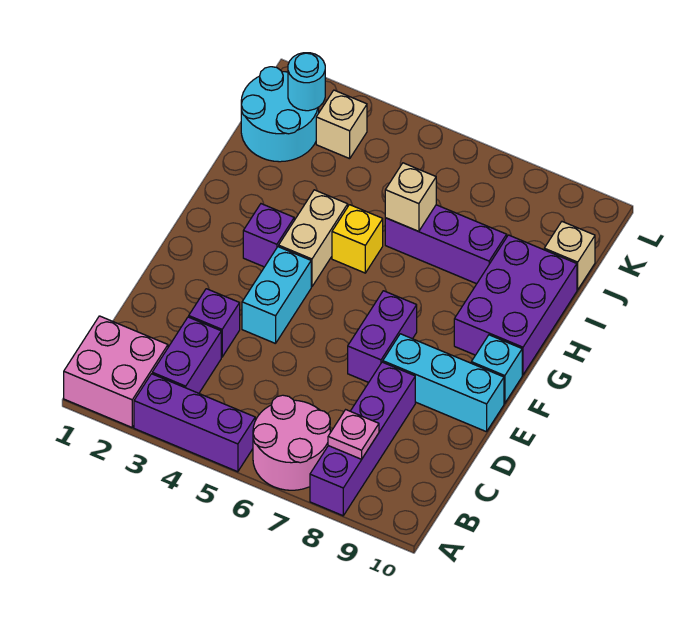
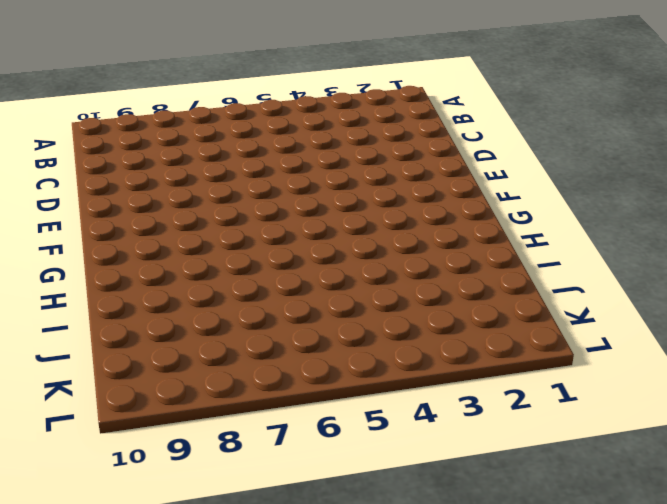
none -> pink 2x2 brick [64,316,168,427]
none -> purple 1x3 brick [134,374,255,472]
none -> pink 2x2 round brick [253,395,330,490]

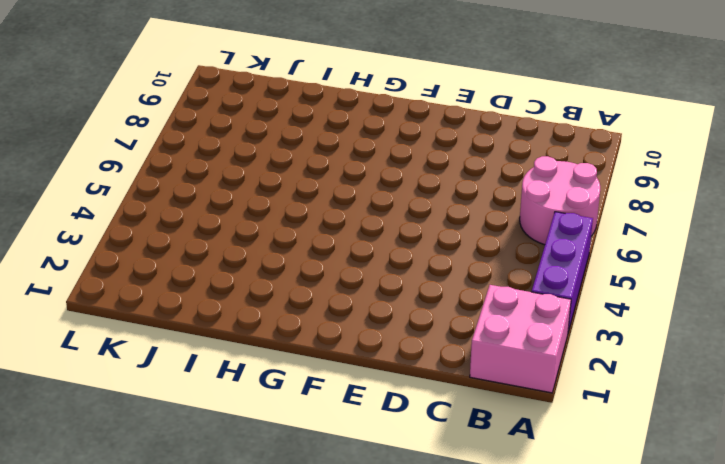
none -> purple 1x4 brick [310,362,415,516]
none -> purple 1x2 brick [152,317,221,393]
none -> purple 1x1 brick [189,289,240,357]

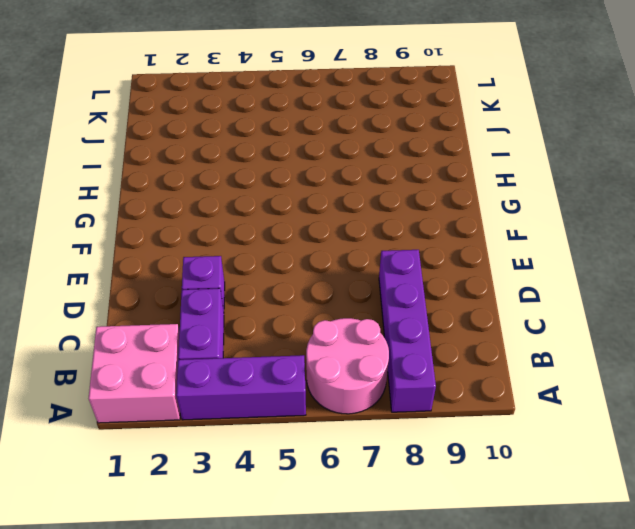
none -> cyan 1x2 brick [242,247,311,344]
none -> purple 1x2 brick [348,291,417,383]
none -> cyan 1x3 brick [383,334,504,432]

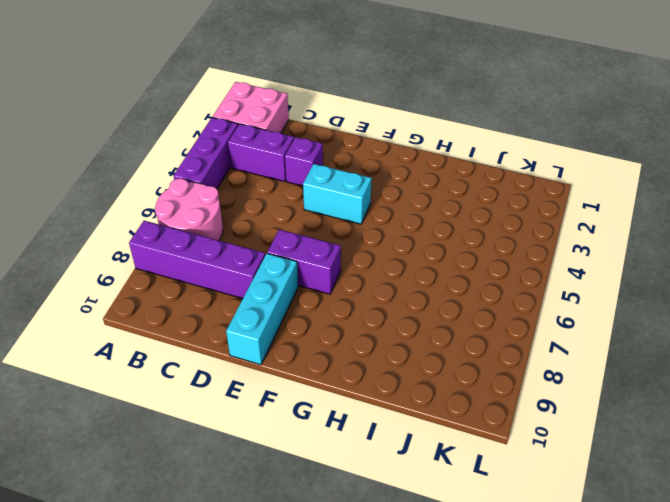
none -> cyan 1x1 brick [471,335,522,403]
none -> purple 1x1 brick [243,204,294,267]
none -> tan 1x2 brick [279,190,348,287]

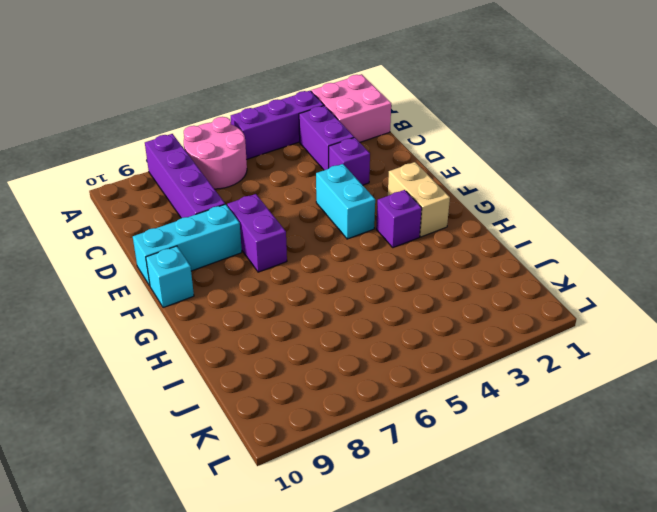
tan 1x2 brick [388,162,450,237] -> tan 1x2 brick moved to [279,190,348,287]
none -> purple 2x3 brick [454,235,577,375]
none -> yellow 1x1 brick [332,205,383,273]
none -> purple 1x3 brick [385,205,507,284]

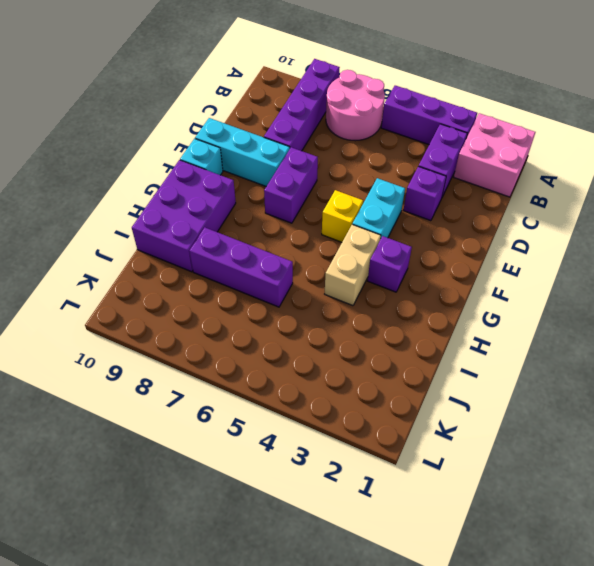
yellow 1x1 brick [322,190,363,242] -> yellow 1x1 brick moved to [332,205,383,273]
none -> cyan 2x2 round brick [241,67,319,162]
none -> tan 1x1 brick [544,222,595,290]
none -> tan 1x1 brick [316,90,367,159]

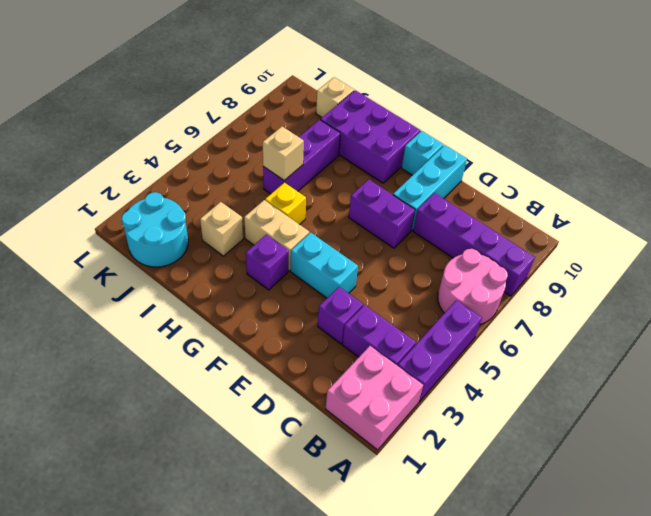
tan 1x1 brick [200,202,243,256] -> tan 1x1 brick moved to [316,90,367,159]
none -> pink 1x1 plate [328,410,379,459]
none -> cyan 1x1 round brick [288,53,325,111]

